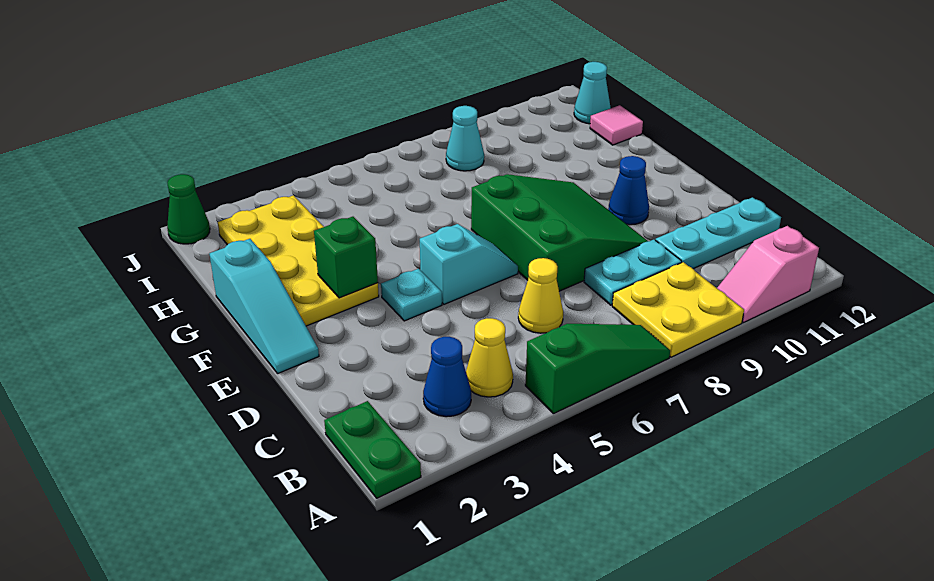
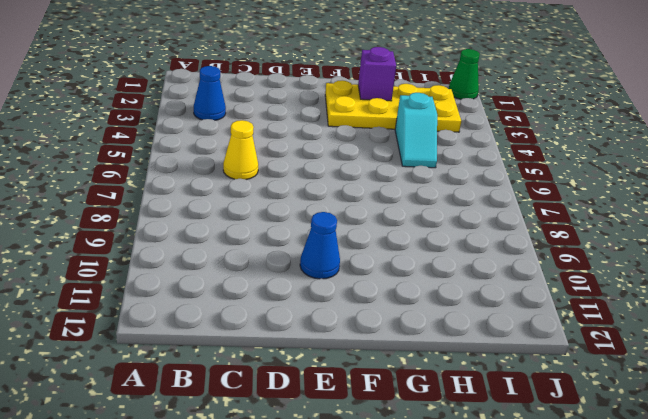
purple 1x1 brick [358,47,396,101] -> none
cyan 1x2 slope [395,93,437,168] -> cyan 1x2 slope moved to [420,224,518,304]
none -> green 1x2 plate [324,401,421,498]
none -> green 1x3 slope [525,324,670,414]
none -> yellow 2x2 plate [612,262,744,357]

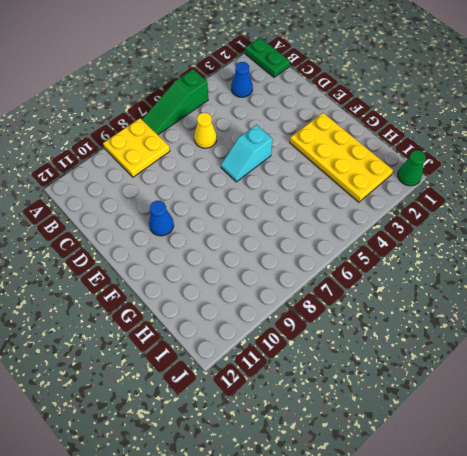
none -> pink 1x2 slope [717,226,819,323]
none -> yellow 1x1 cone [466,318,513,397]
none -> cyan 1x2 plate [584,239,682,305]

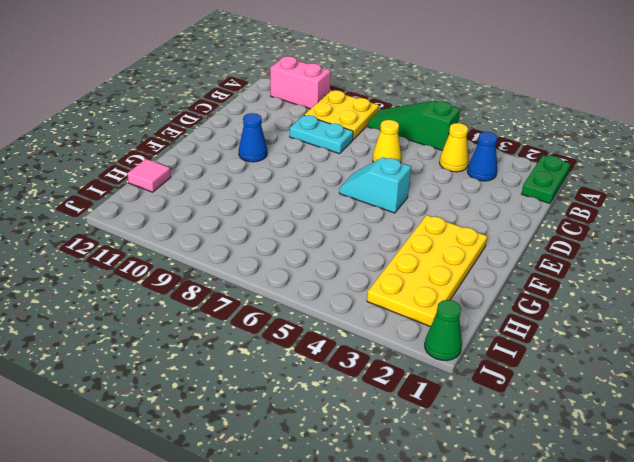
pink 1x2 brick [270,56,331,109] -> pink 1x2 slope [717,226,819,323]
none -> cyan 1x3 plate [656,197,781,269]
none -> green 3x3 slope [471,174,648,291]
none -> cyan 1x3 slope [210,239,319,373]

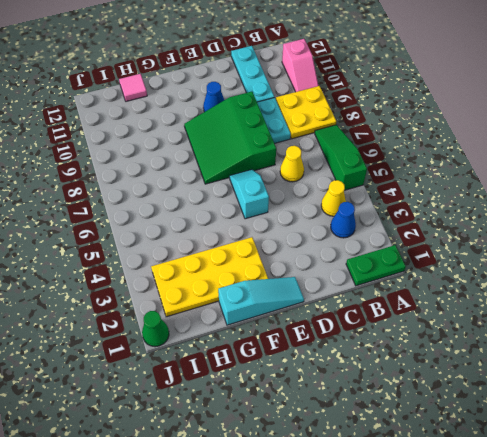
green 3x3 slope [184,92,276,184] -> green 3x3 slope turned to [471,174,648,291]
none -> cyan 1x1 plate [381,269,442,321]
none -> cyan 1x1 cone [446,106,484,171]
none -> cyan 1x1 cone [574,62,611,124]

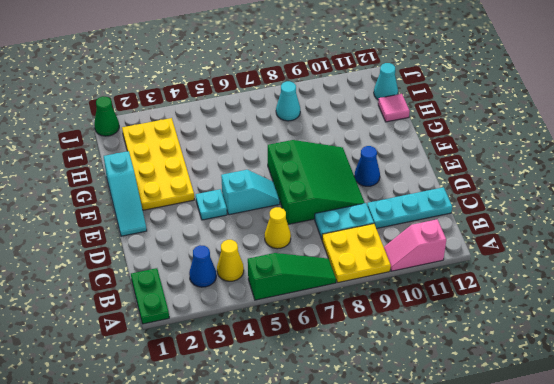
none -> green 1x1 brick [314,217,378,298]

